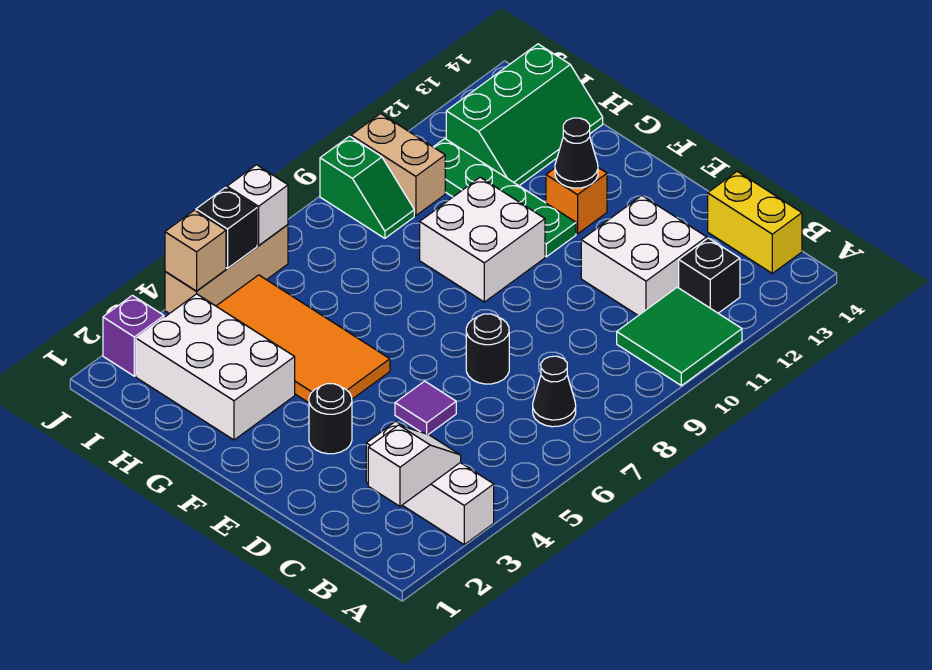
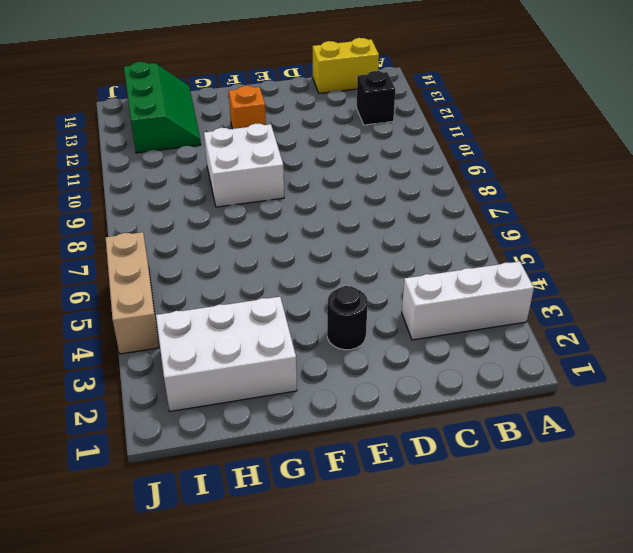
none -> green 2x2 tile [617,287,742,386]
none -> black 1x1 cone [533,356,576,427]
none -> white 2x2 brick [581,196,707,316]

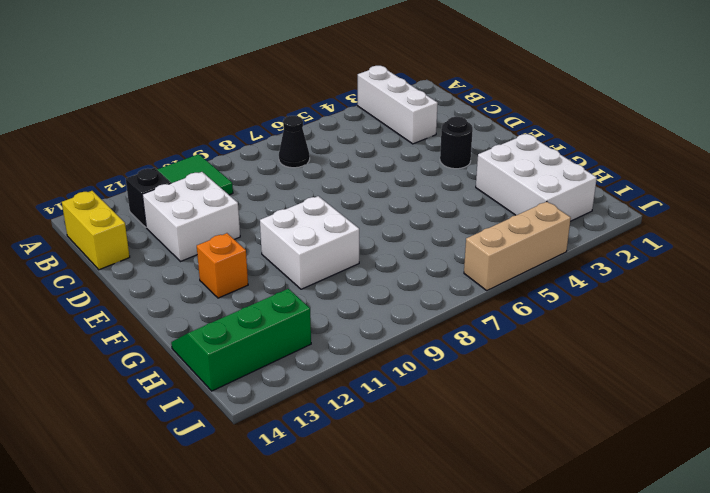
none -> purple 1x1 tile [395,381,456,435]
none -> black 1x1 round brick [466,314,509,384]
none -> orange 2x4 tile [216,275,390,403]

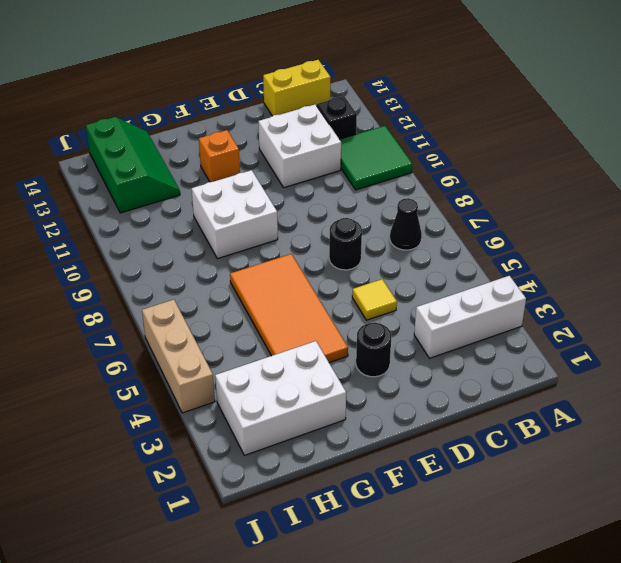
yellow 1x1 tile [352,279,397,320] -> purple 1x1 tile [395,381,456,435]
orange 2x4 tile [230,254,348,363] -> orange 2x4 tile turned to [216,275,390,403]
none -> green 1x4 plate [434,139,576,257]
none -> green 1x2 slope [320,136,414,238]
none -> tan 1x2 brick [351,114,445,216]

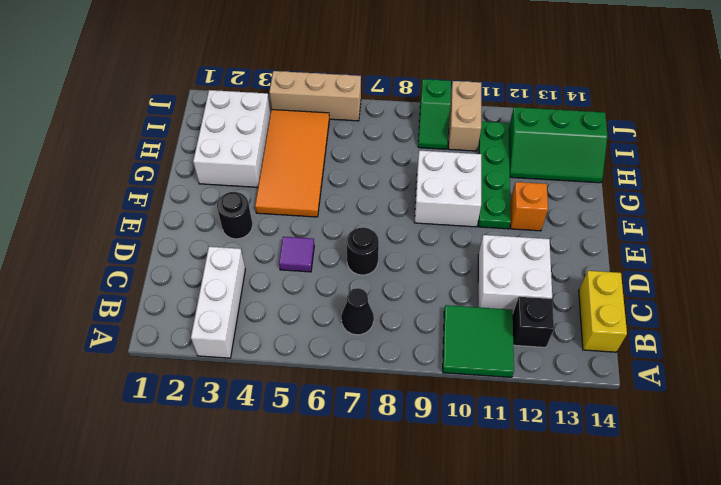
none -> purple 1x1 brick [103,295,164,376]
none -> white 1x2 slope [368,425,461,506]
none -> black 1x1 cone [555,118,598,188]

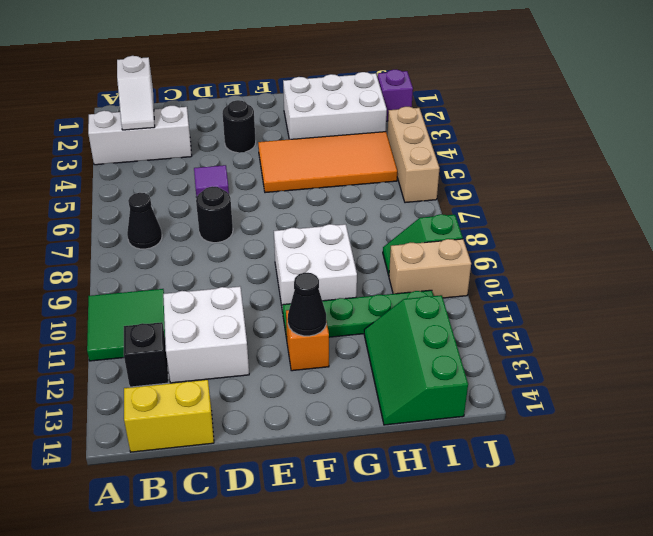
none -> tan 1x1 brick [165,210,226,291]
none -> black 1x1 brick [196,188,257,268]
none -> white 1x1 brick [227,165,288,246]

